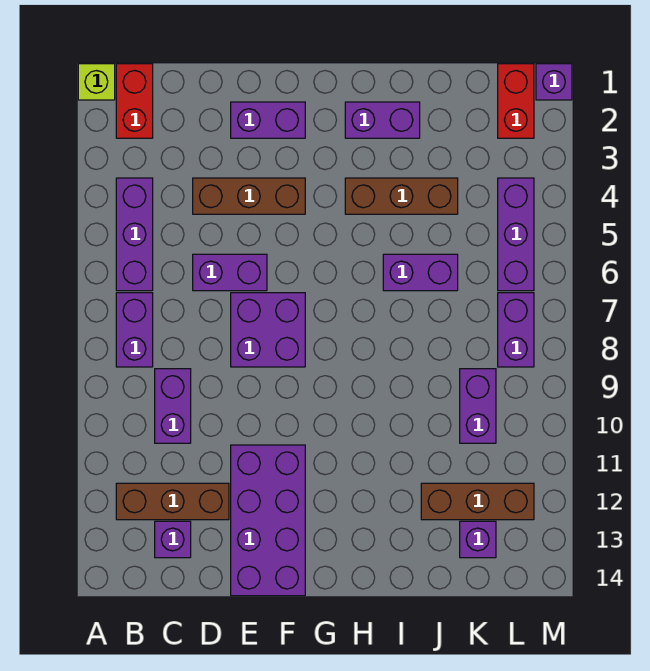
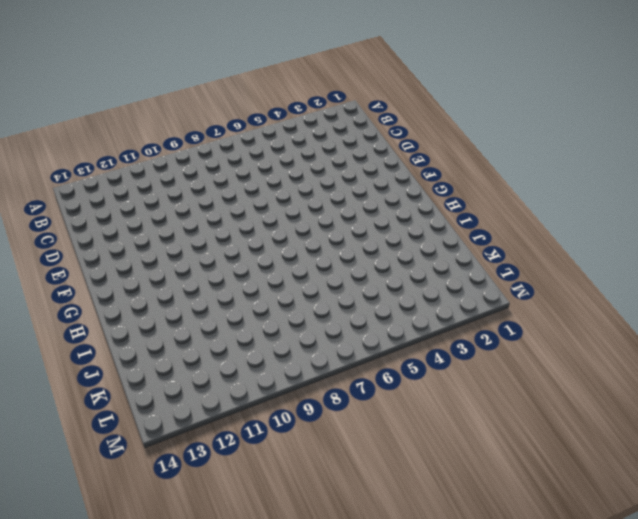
none -> lime 1x1 brick [78,64,115,100]
none -> red 1x2 brick [116,64,153,138]
none -> purple 1x3 brick [116,178,153,291]

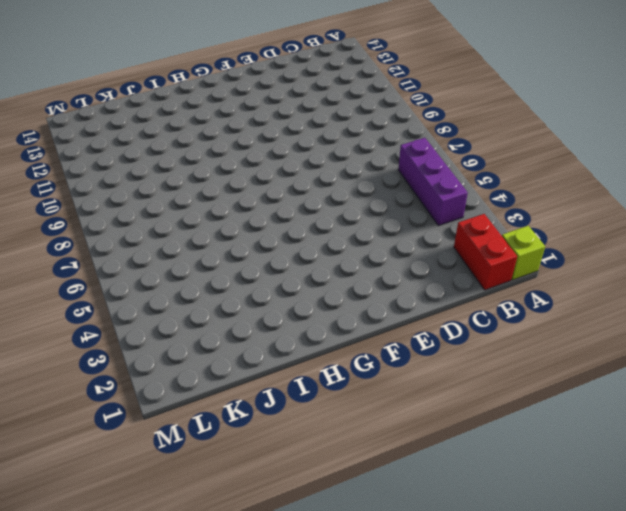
none -> purple 1x2 brick [116,293,153,367]
none -> brown 1x3 brick [116,483,229,520]
none -> purple 1x2 brick [155,369,191,443]

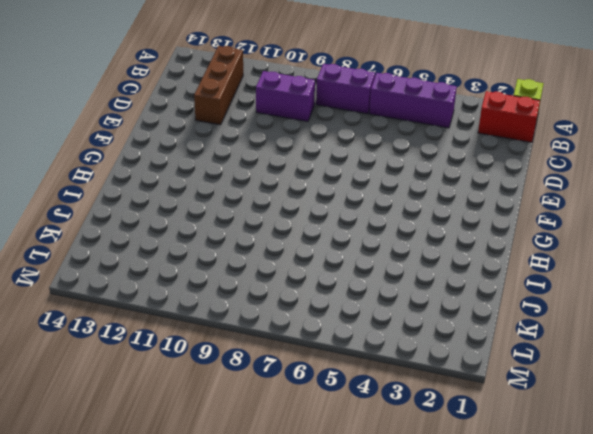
none -> purple 1x1 brick [155,521,191,558]
none -> brown 1x3 brick [193,178,305,214]
none -> purple 1x2 brick [193,254,267,291]

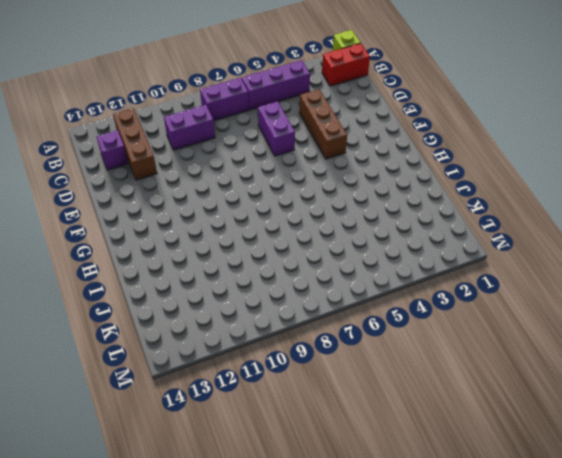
none -> purple 1x2 brick [231,102,305,138]
none -> purple 2x2 brick [231,293,305,367]
none -> purple 2x4 brick [231,445,305,596]

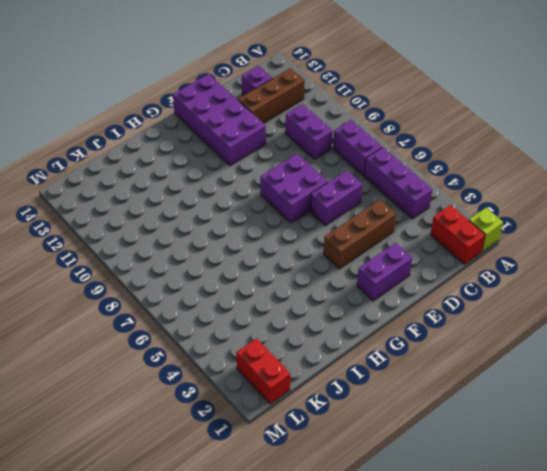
none -> purple 1x2 brick [345,102,420,138]
none -> brown 1x3 brick [345,178,458,214]
none -> purple 1x2 brick [383,254,458,291]

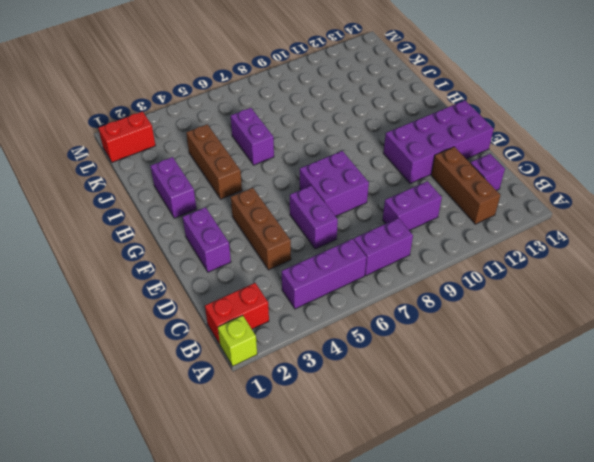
none -> brown 1x3 brick [421,483,534,520]
none -> purple 1x2 brick [460,369,496,443]
none -> purple 1x1 brick [460,521,496,558]

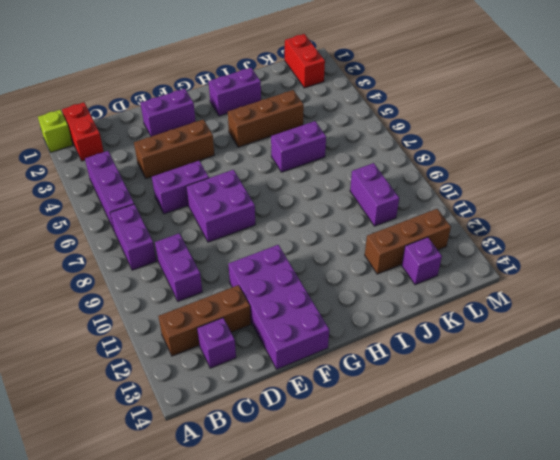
none -> purple 1x3 brick [498,178,534,291]
none -> purple 1x2 brick [498,293,534,367]
none -> purple 1x1 brick [536,64,572,100]

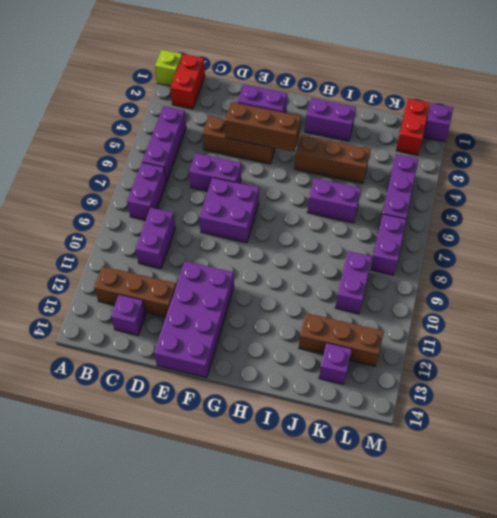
brown 1x3 brick [225,102,301,152] -> none

